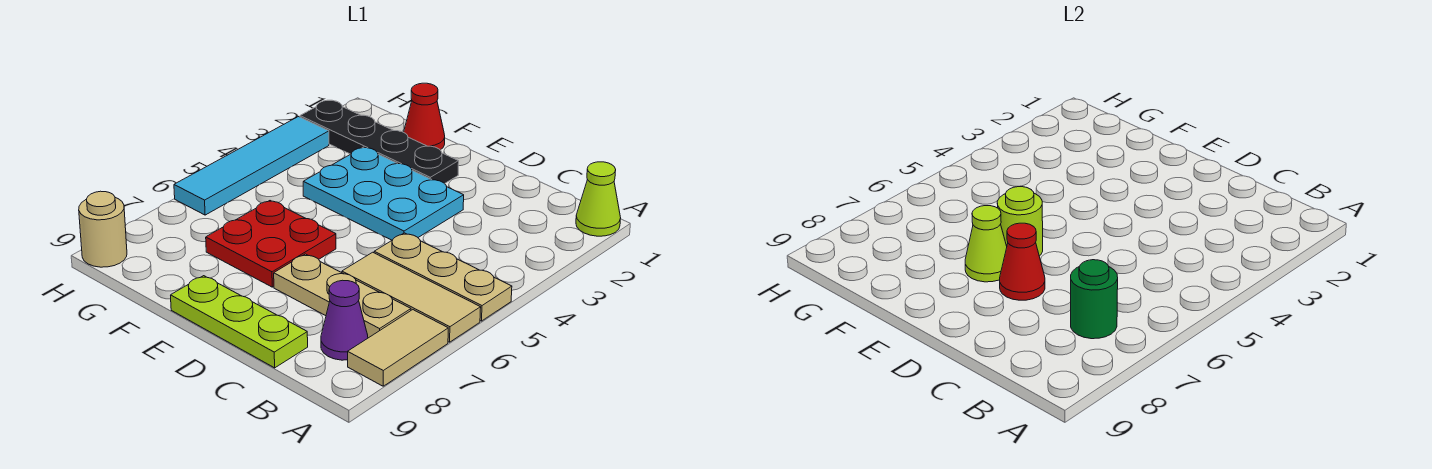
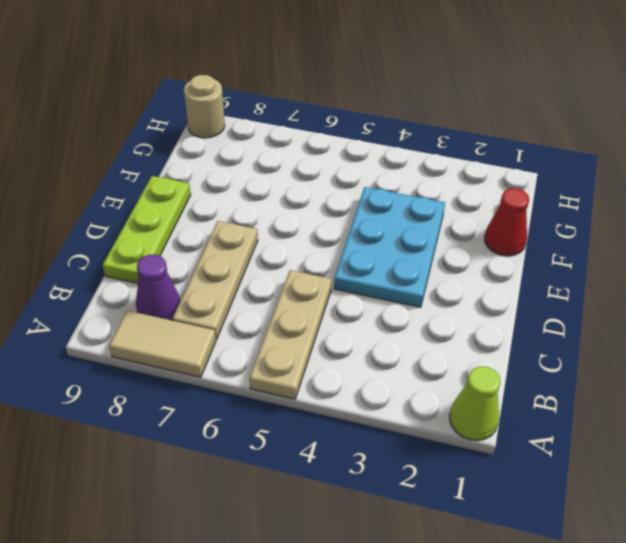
none -> tan 1x3 tile [342,252,481,342]
none -> black 1x4 plate [300,100,459,184]
none -> red 2x2 plate [206,201,336,287]

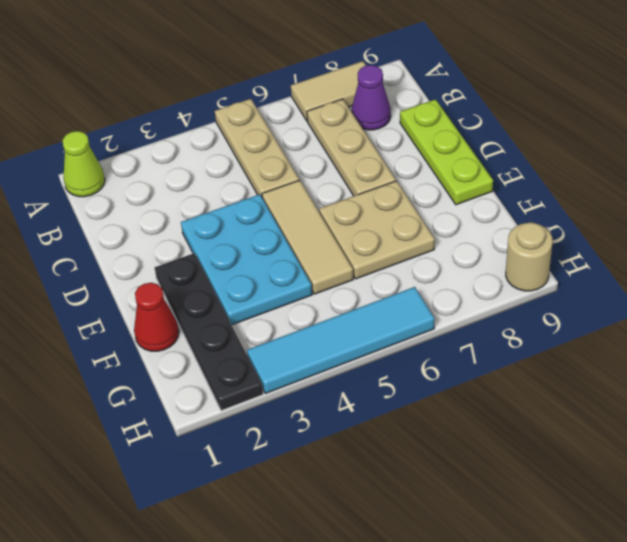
tan 1x3 tile [262,180,353,294] -> tan 1x3 tile moved to [342,252,481,342]
tan 2x2 plate [319,181,435,279] -> red 2x2 plate [206,201,336,287]
none -> green 1x1 round brick [1071,260,1118,339]
none -> red 1x1 cone [1000,223,1045,300]
none -> lime 1x1 round brick [997,187,1043,256]

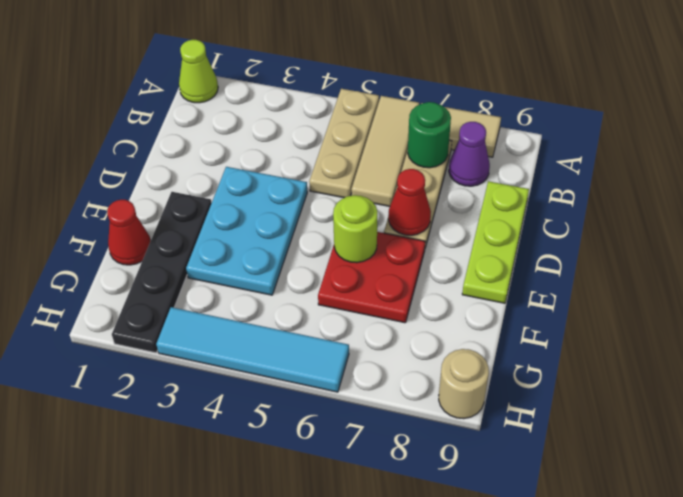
none -> lime 1x1 cone [965,206,1007,282]

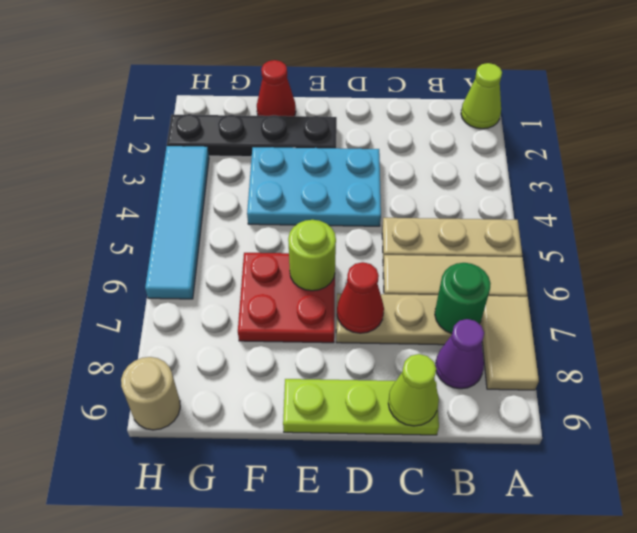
lime 1x1 cone [388,354,439,426] -> lime 1x1 cone moved to [965,206,1007,282]

